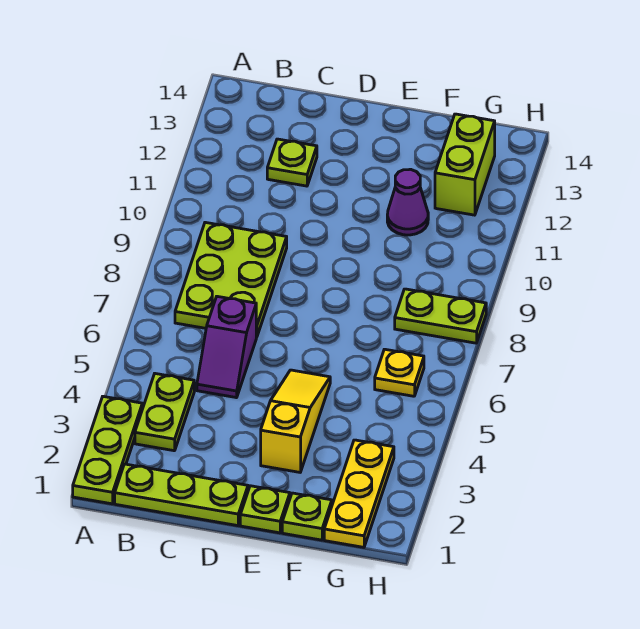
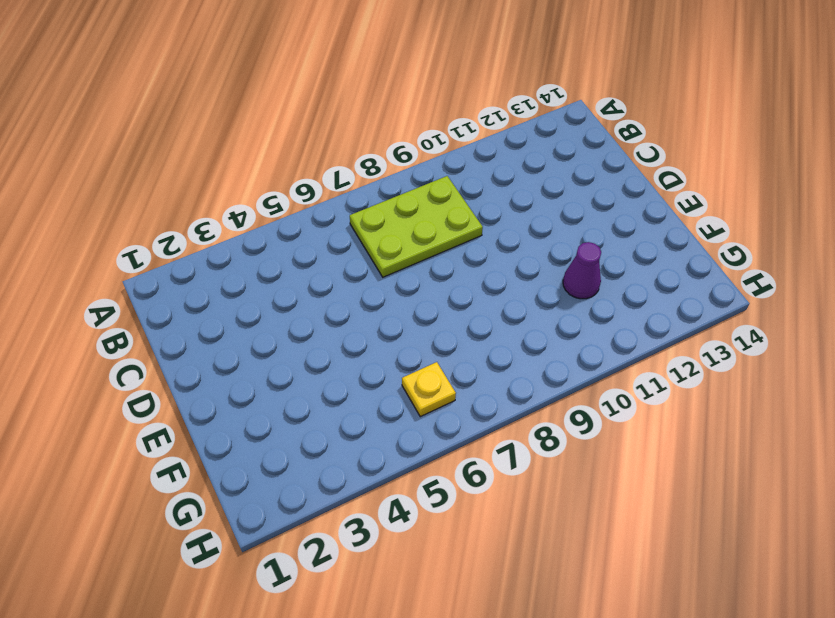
none -> lime 1x3 plate [73,396,142,504]
none -> lime 1x3 plate [115,464,248,526]
none -> lime 1x2 plate [135,374,194,451]

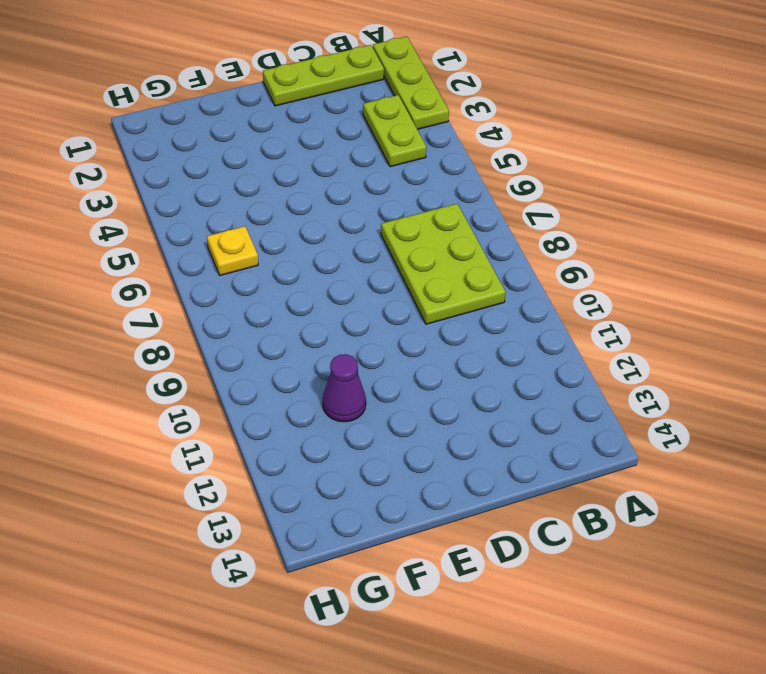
none -> purple 1x2 slope [197,296,256,398]
none -> lime 1x1 plate [267,139,317,186]
none -> lime 1x1 plate [240,486,290,533]

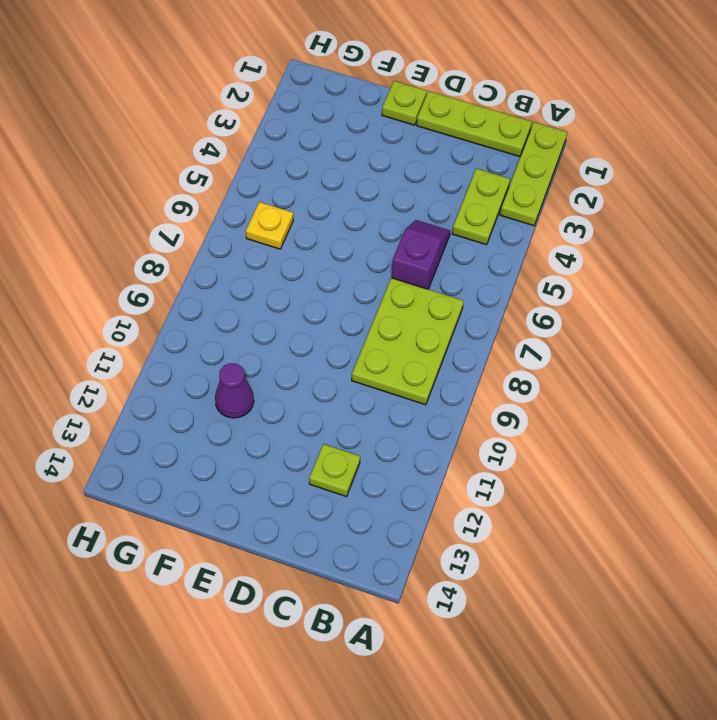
none -> yellow 1x3 slope [261,370,330,472]
none -> lime 1x1 plate [282,493,332,540]
none -> yellow 1x3 plate [324,440,394,547]

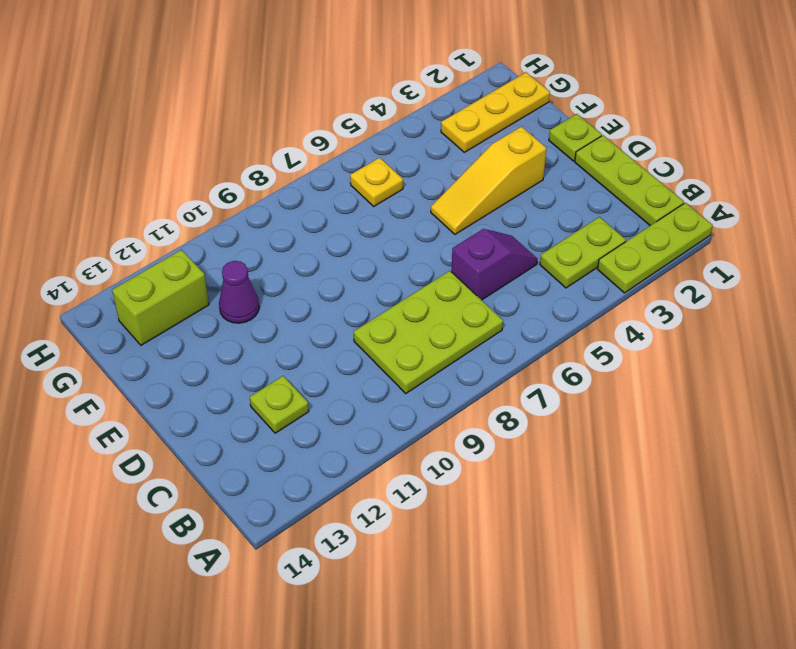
none -> lime 1x1 plate [282,493,332,540]
none -> lime 1x2 plate [395,289,486,343]

